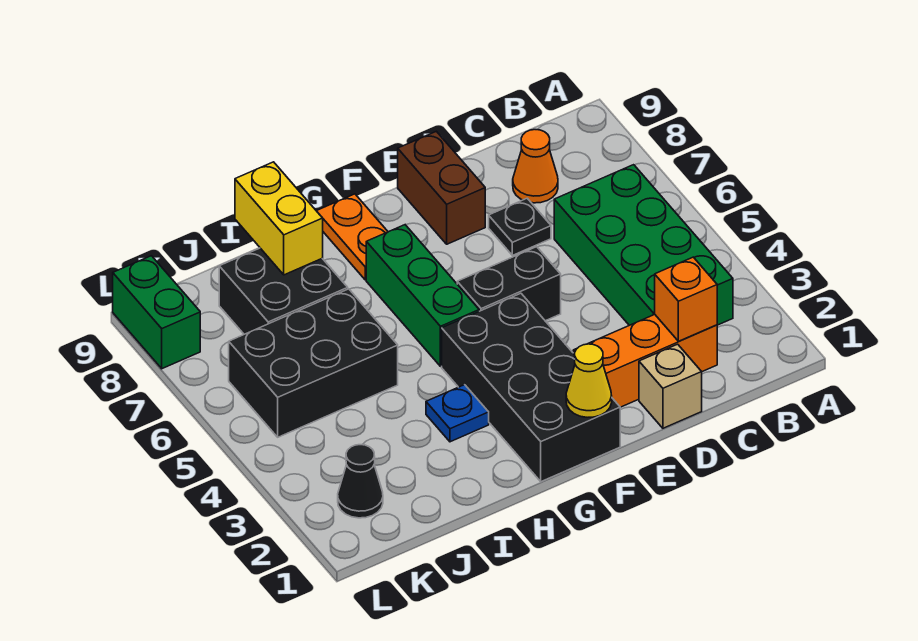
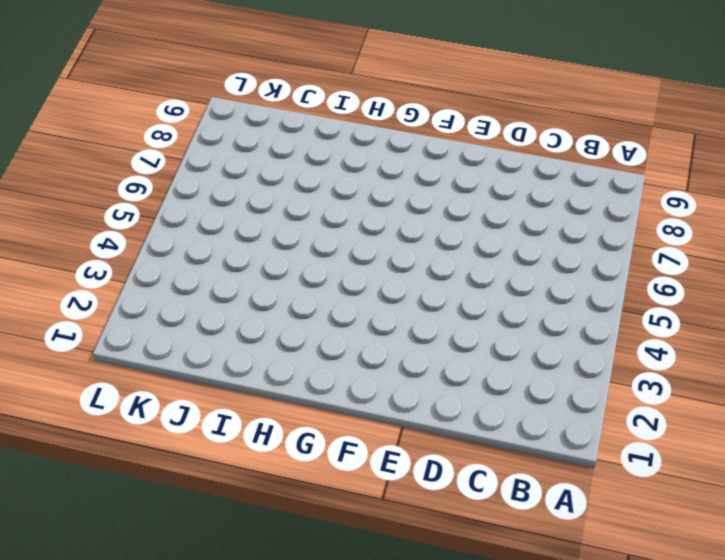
none -> green 2x4 brick [554,165,733,325]
none -> orange 1x3 brick [573,315,717,407]
none -> orange 1x1 cone [513,130,558,203]

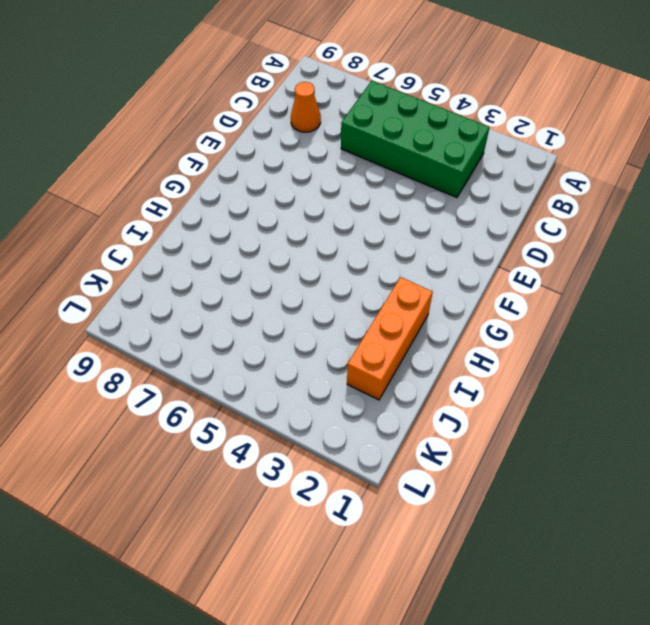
orange 1x3 brick [347,277,433,400] -> orange 1x3 brick moved to [573,315,717,407]
none -> tan 1x1 brick [639,344,702,428]
none -> black 1x1 plate [489,198,551,255]
none -> black 1x2 brick [457,247,561,321]

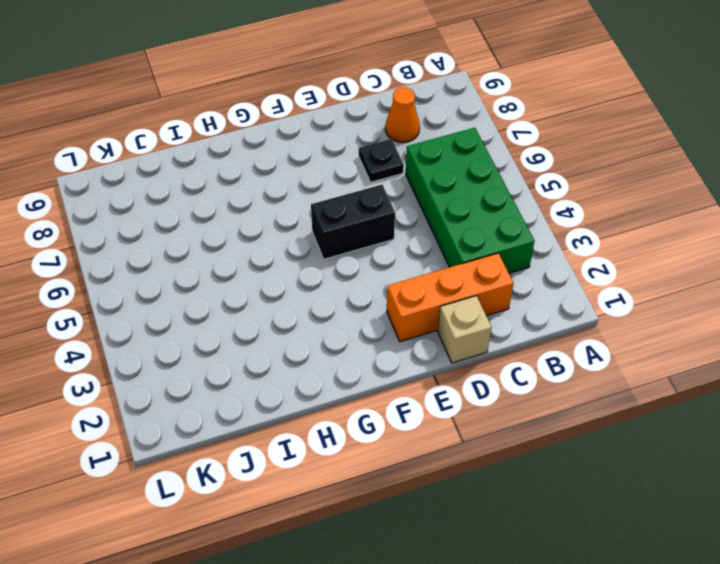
none -> brown 1x2 brick [398,131,485,244]
none -> black 2x4 brick [442,293,620,482]
none -> green 1x3 brick [366,225,479,366]

